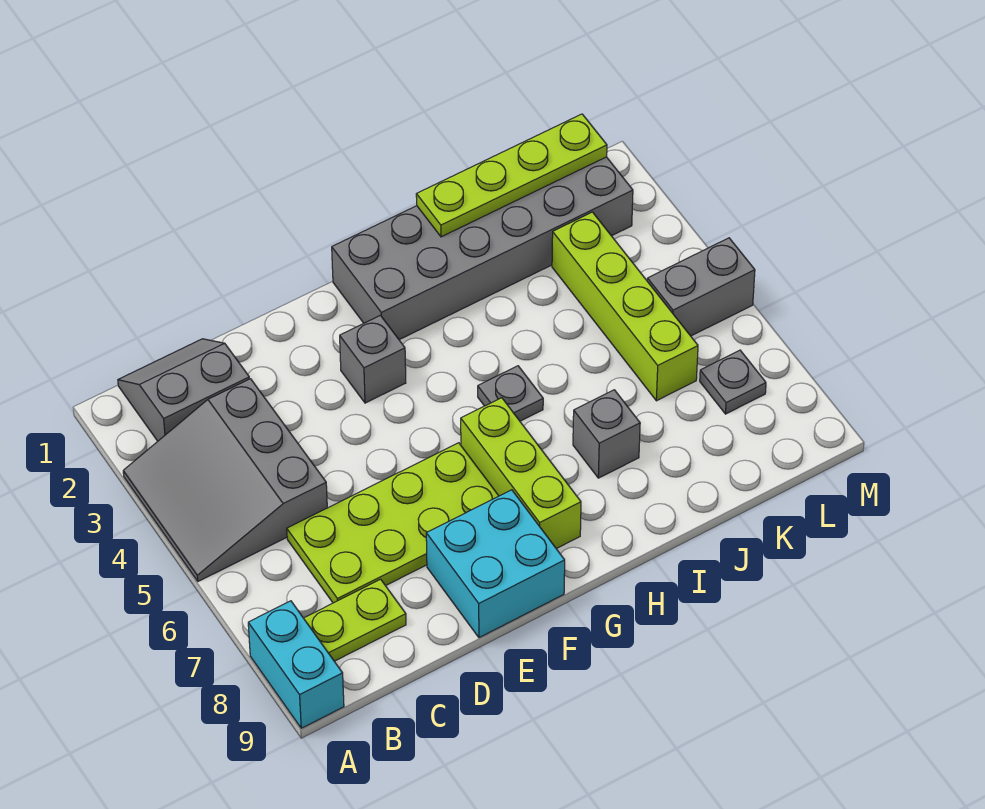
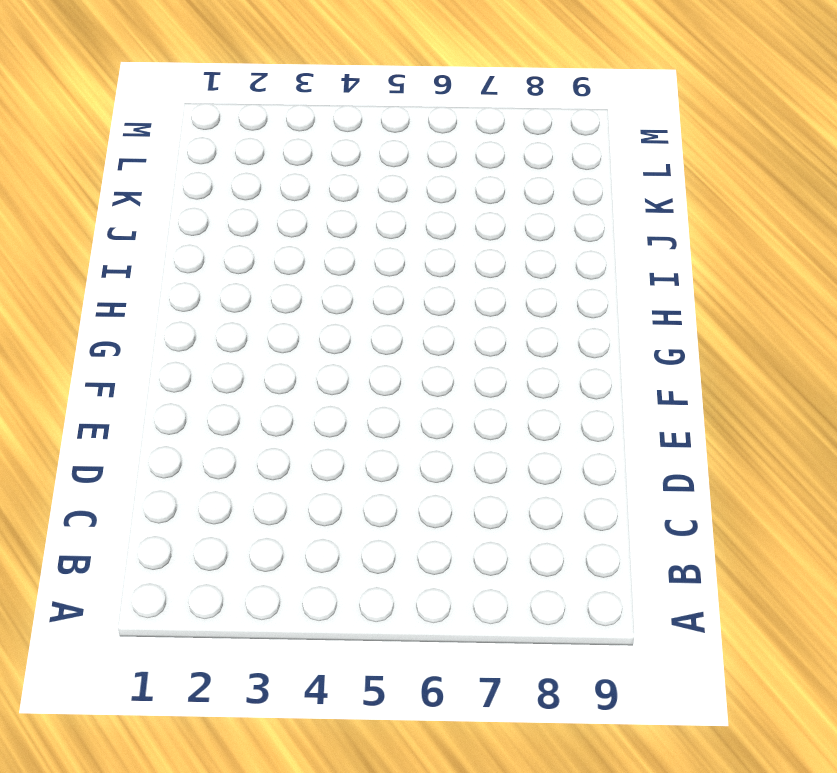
none -> grey 3x3 slope [123,379,327,581]
none -> cyan 1x2 brick [248,601,344,728]
none -> grey 2x2 slope [118,339,249,441]

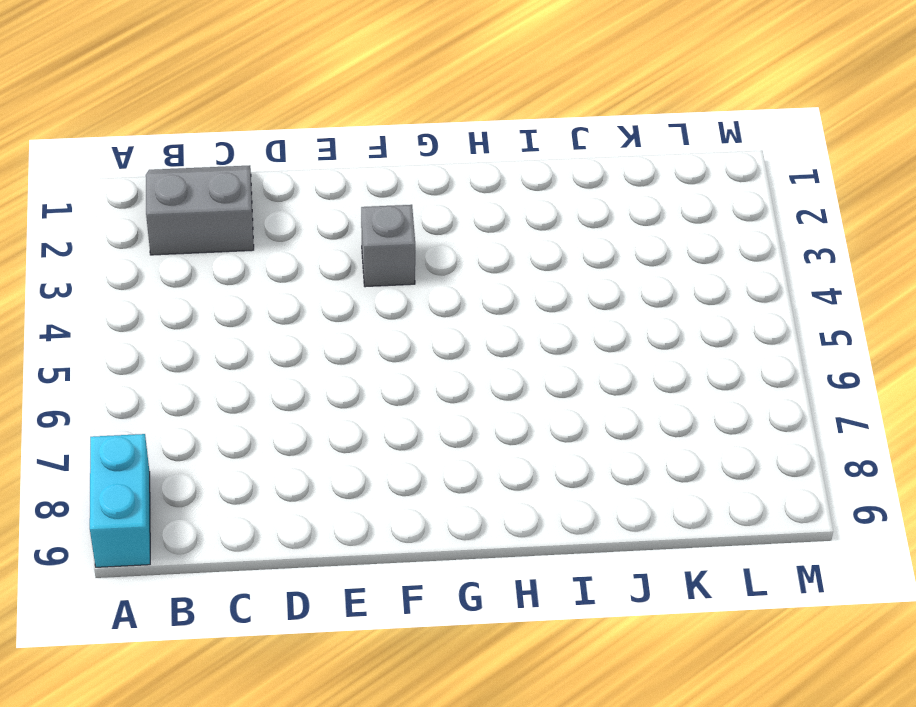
none -> grey 3x3 slope [123,379,327,581]
none -> lime 1x2 plate [304,579,406,661]
none -> lime 2x4 plate [287,443,499,603]

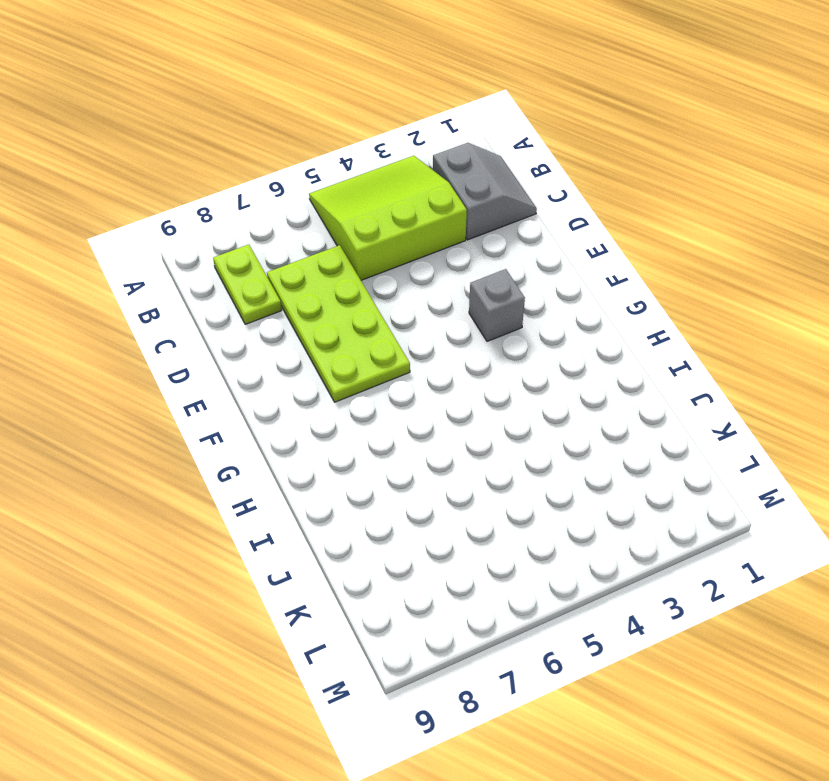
lime 3x3 slope [309,156,467,280] -> grey 3x3 slope [123,379,327,581]
none -> cyan 1x2 brick [248,601,344,728]
none -> cyan 2x2 brick [426,490,565,638]
none -> grey 2x6 brick [332,157,633,340]

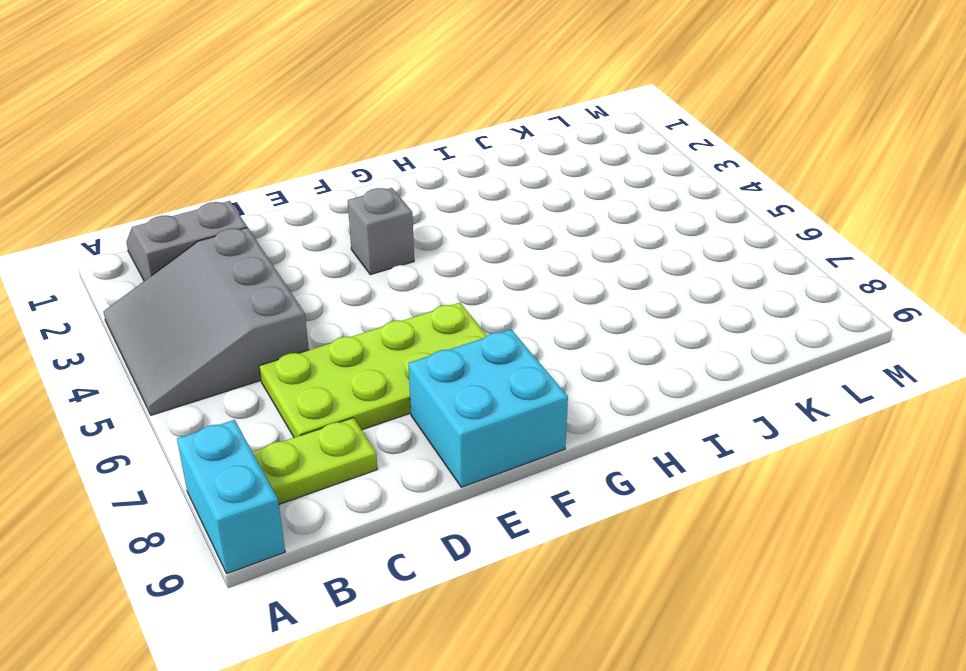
none -> grey 2x6 brick [332,157,633,340]
none -> lime 1x3 brick [461,398,581,549]
none -> grey 1x1 plate [478,366,543,421]

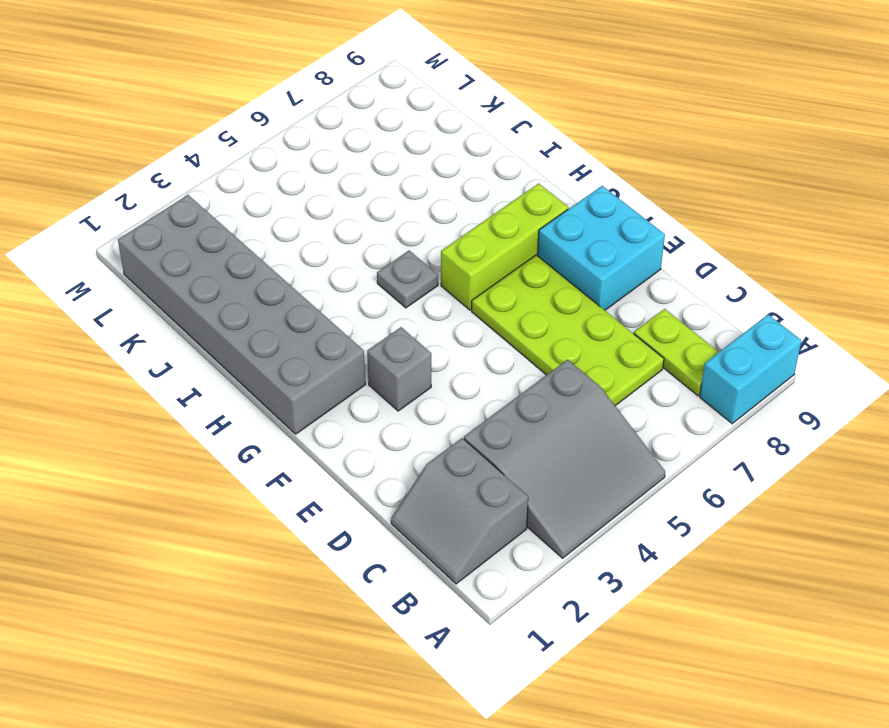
none -> grey 1x1 brick [573,390,640,478]
none -> lime 1x4 brick [552,212,698,401]
none -> grey 1x2 brick [647,238,755,336]

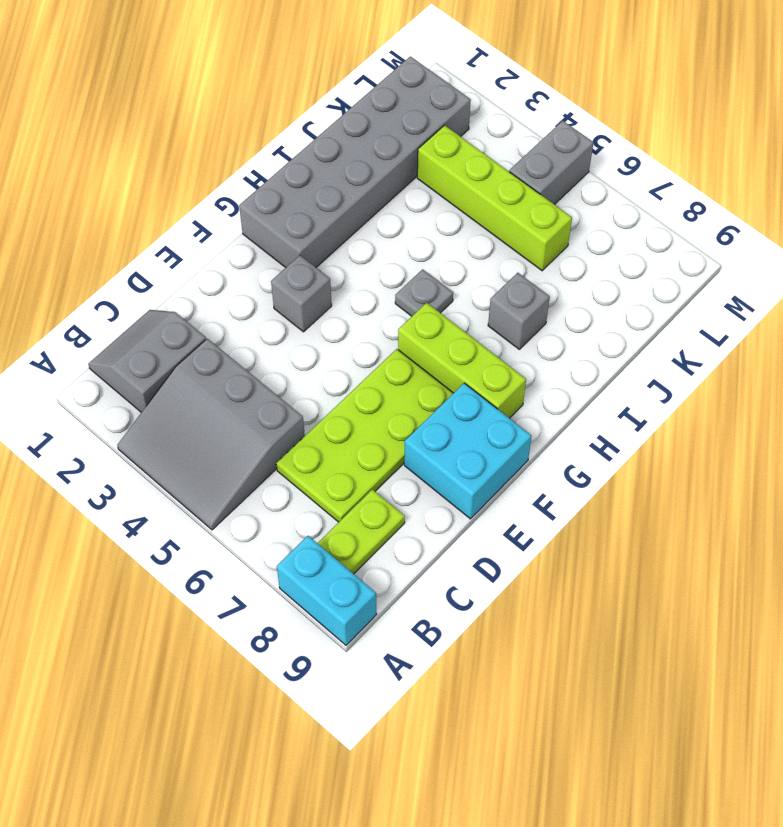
none -> grey 1x1 plate [700,350,766,414]
none -> lime 1x4 plate [416,114,607,237]

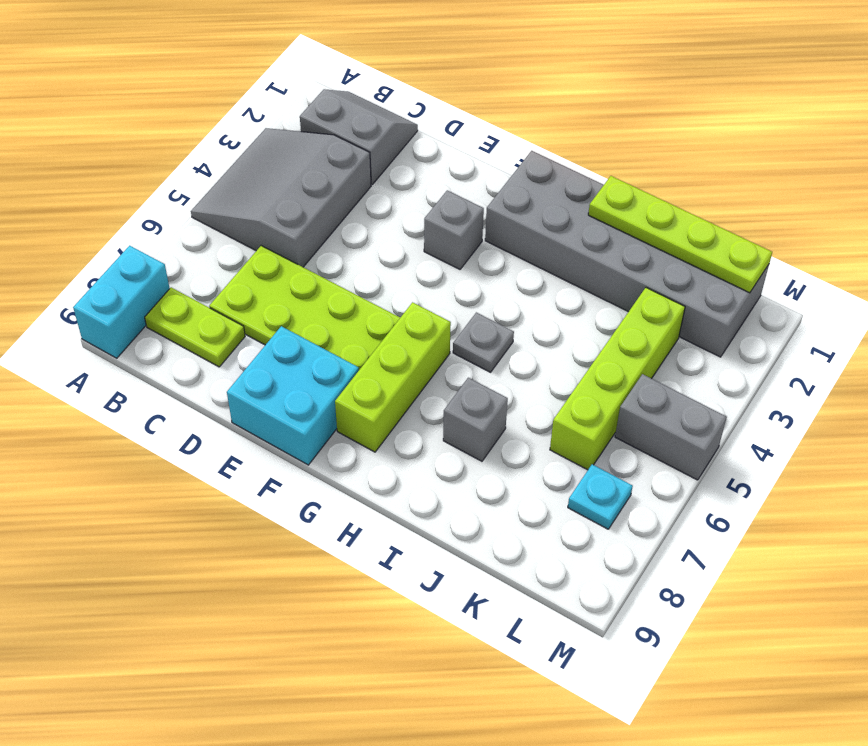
cyan 1x1 plate [568,464,633,529] -> grey 1x1 plate [700,350,766,414]

